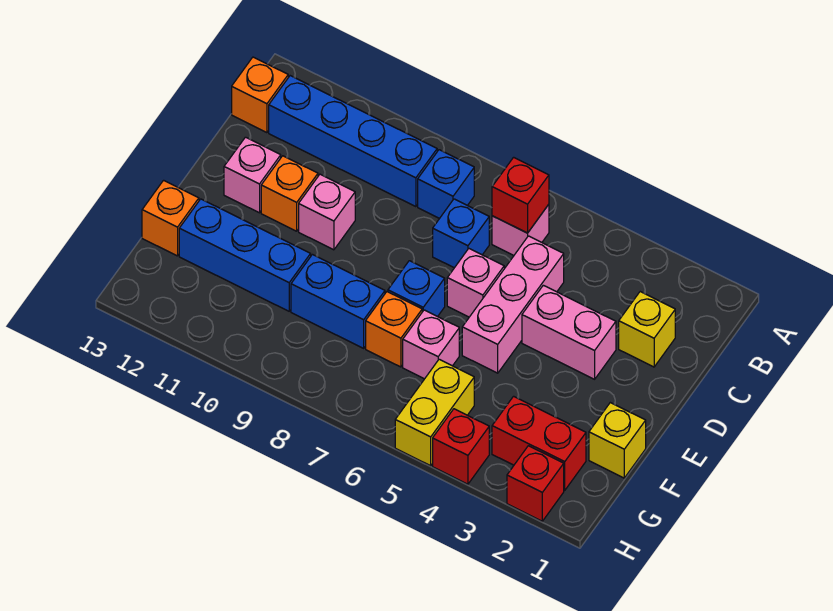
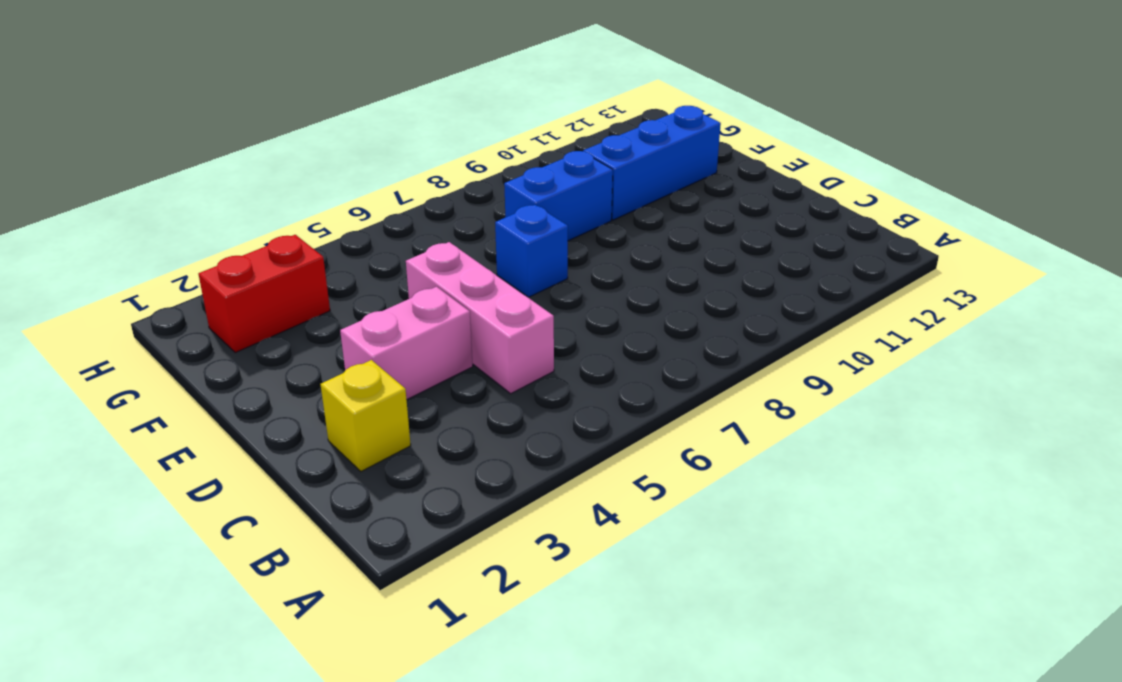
none -> pink 1x1 brick [492,204,549,255]
none -> blue 1x1 brick [418,150,474,219]
none -> blue 1x4 brick [269,76,437,207]

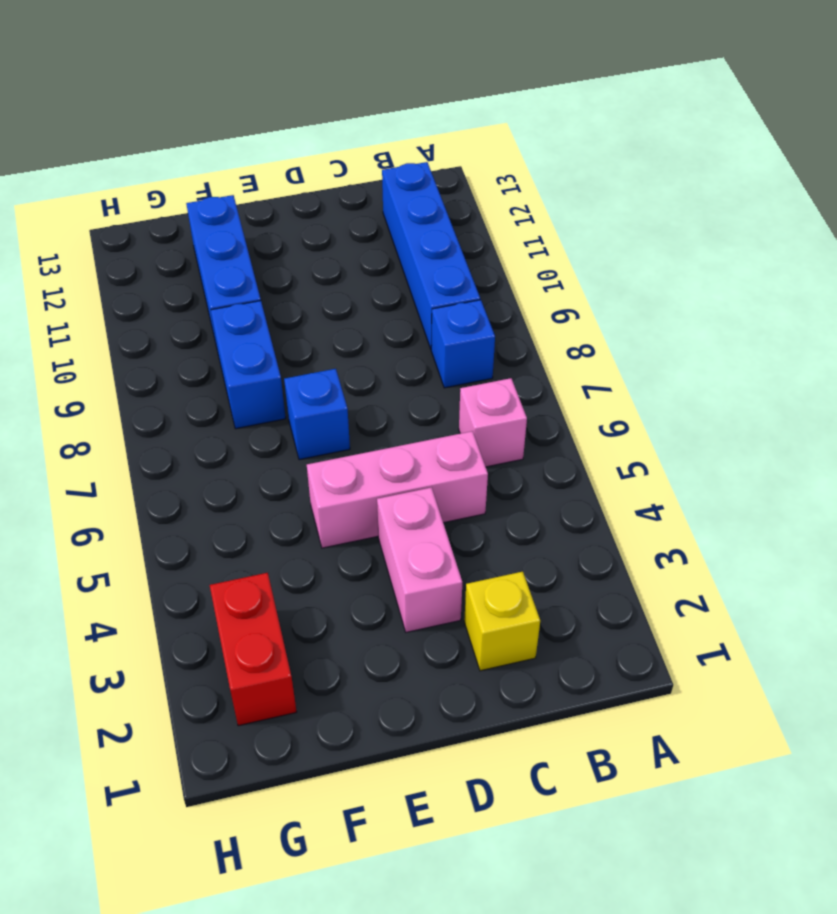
none -> orange 1x1 brick [232,57,288,133]
none -> blue 1x1 brick [433,199,489,268]
none -> pink 1x1 brick [447,249,504,317]

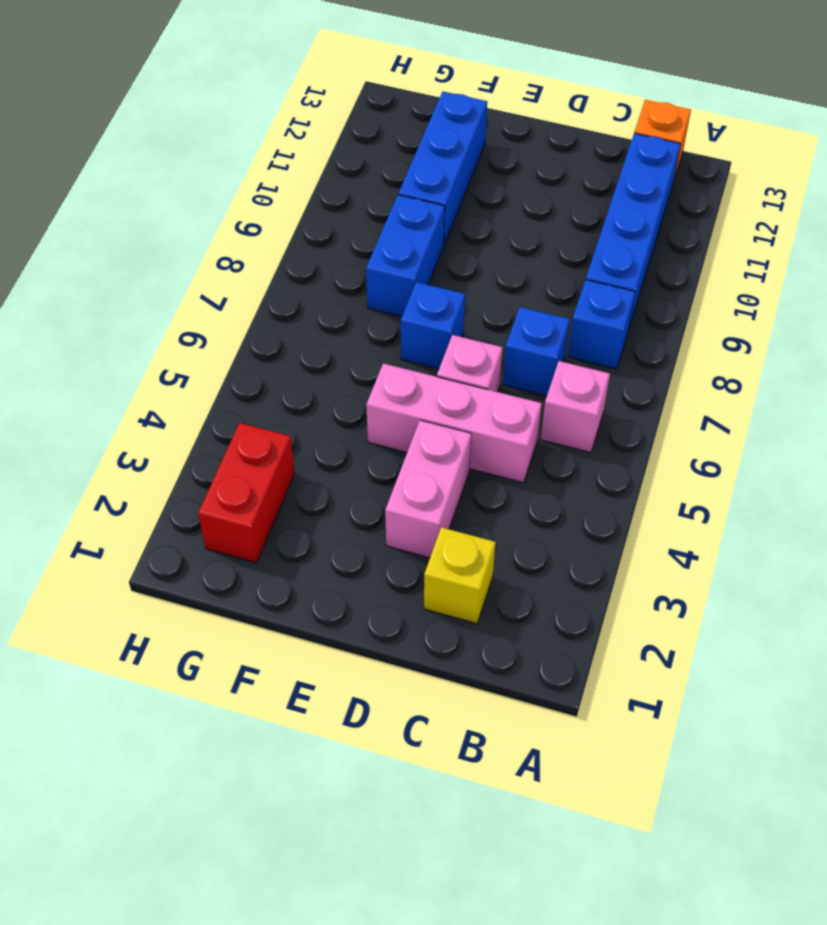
none -> pink 1x1 brick [299,174,355,250]
none -> orange 1x1 brick [261,156,318,231]
none -> pink 1x1 brick [224,137,281,213]

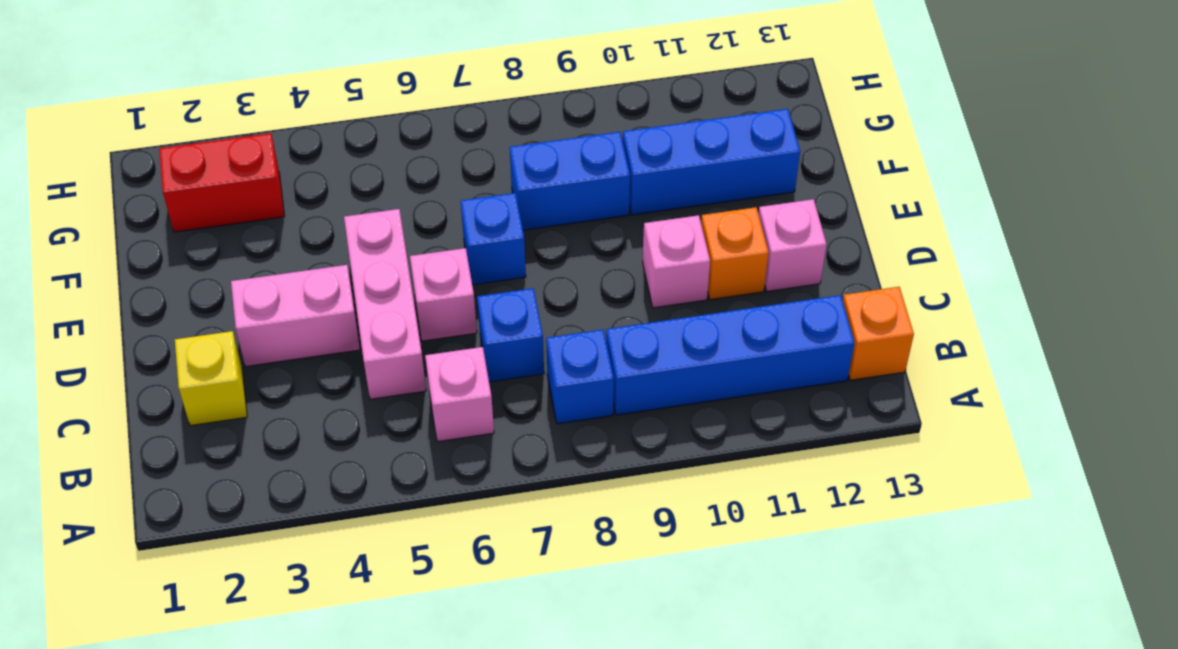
none -> yellow 1x1 brick [589,403,646,478]
none -> pink 1x1 brick [403,310,459,379]
none -> orange 1x1 brick [366,292,422,367]

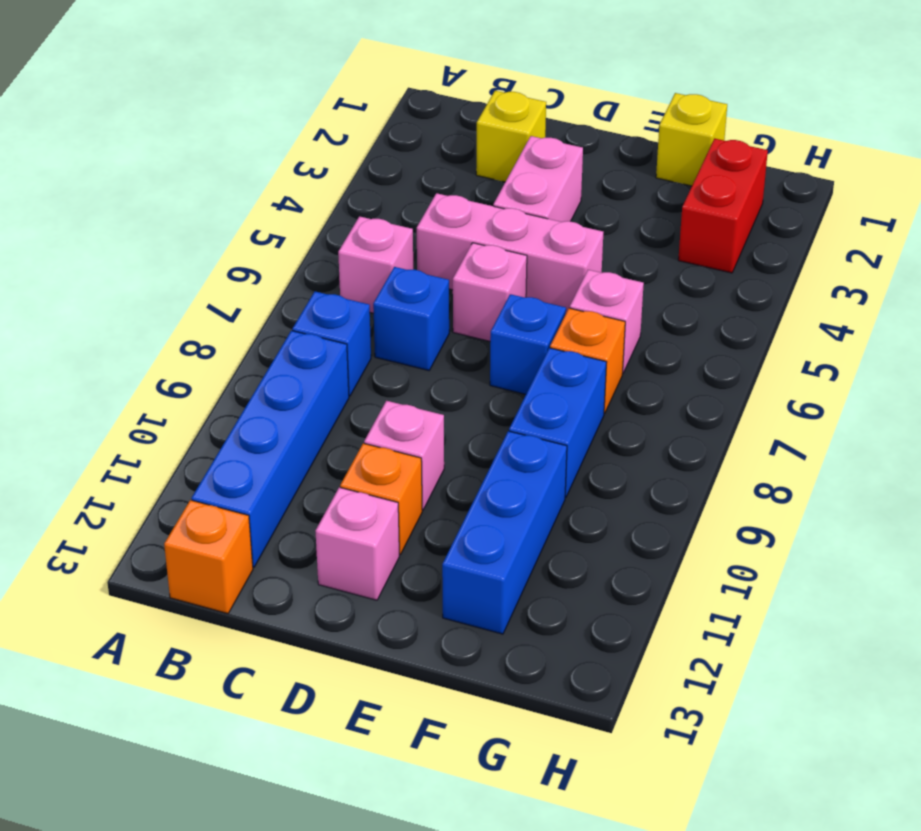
none -> orange 1x1 brick [142,180,199,256]
none -> yellow 1x2 brick [395,359,474,466]
none -> red 1x1 brick [507,446,564,521]

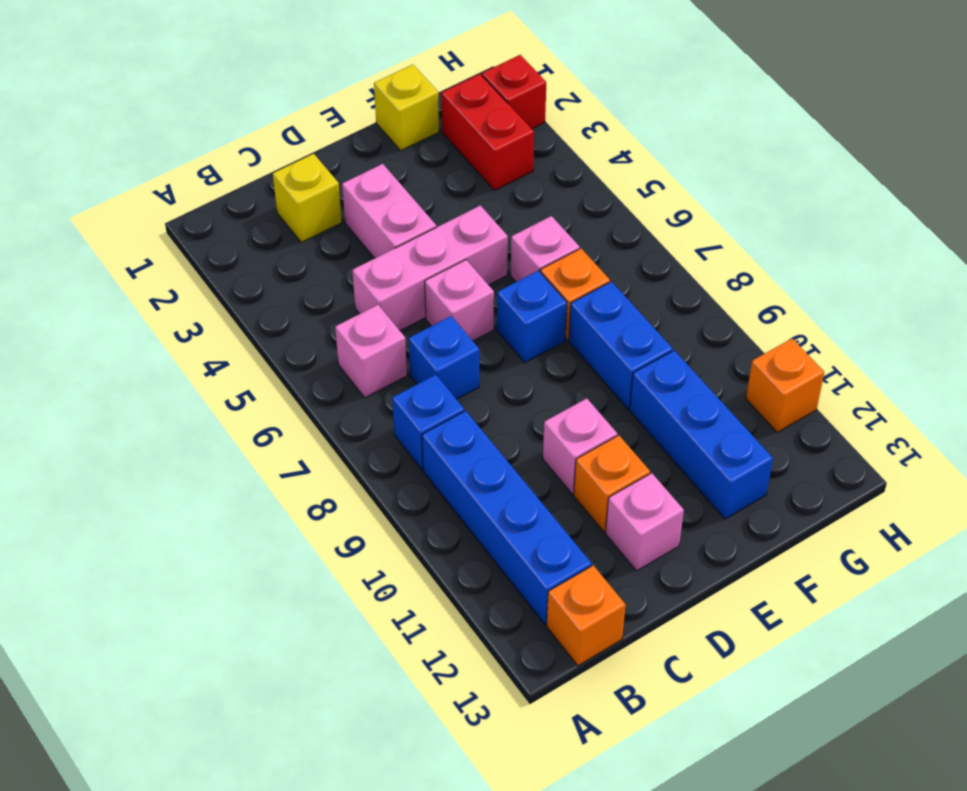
orange 1x1 brick [746,339,824,432] -> orange 1x1 brick moved to [142,180,199,256]
none -> yellow 1x2 brick [395,359,474,466]
none -> red 1x1 brick [433,409,489,484]
none -> red 1x1 brick [492,157,549,233]

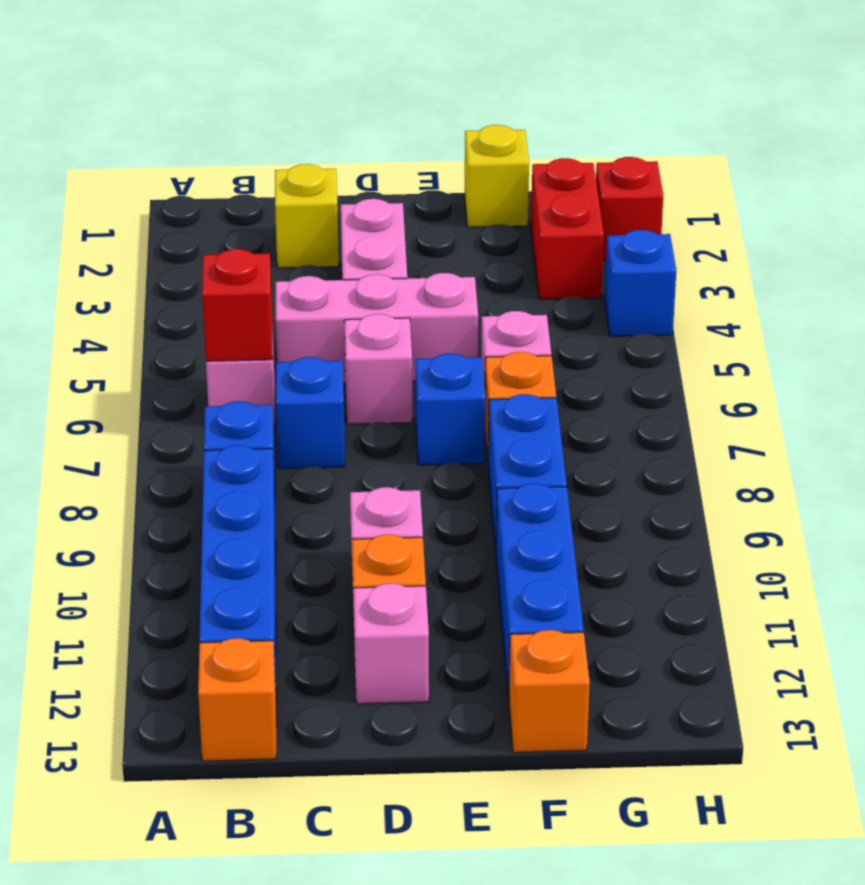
blue 1x1 brick [605,230,676,336] -> red 1x1 brick [433,409,489,484]
none -> yellow 1x2 brick [395,359,474,466]

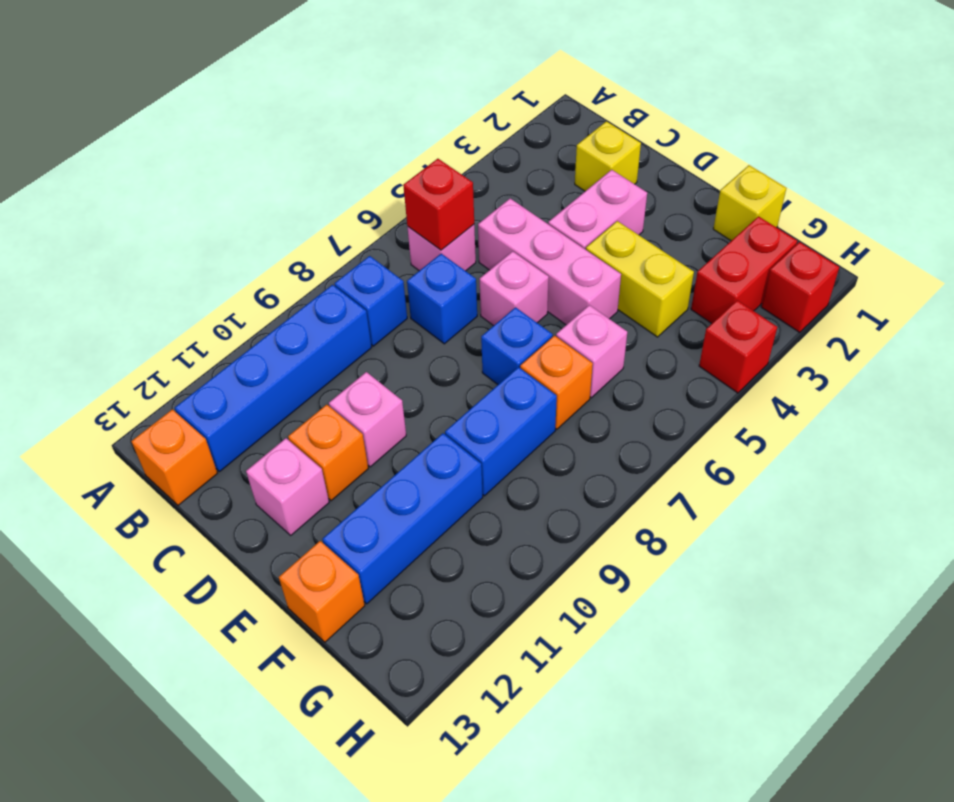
yellow 1x2 brick [586,221,694,337] -> yellow 1x2 brick moved to [395,359,474,466]

